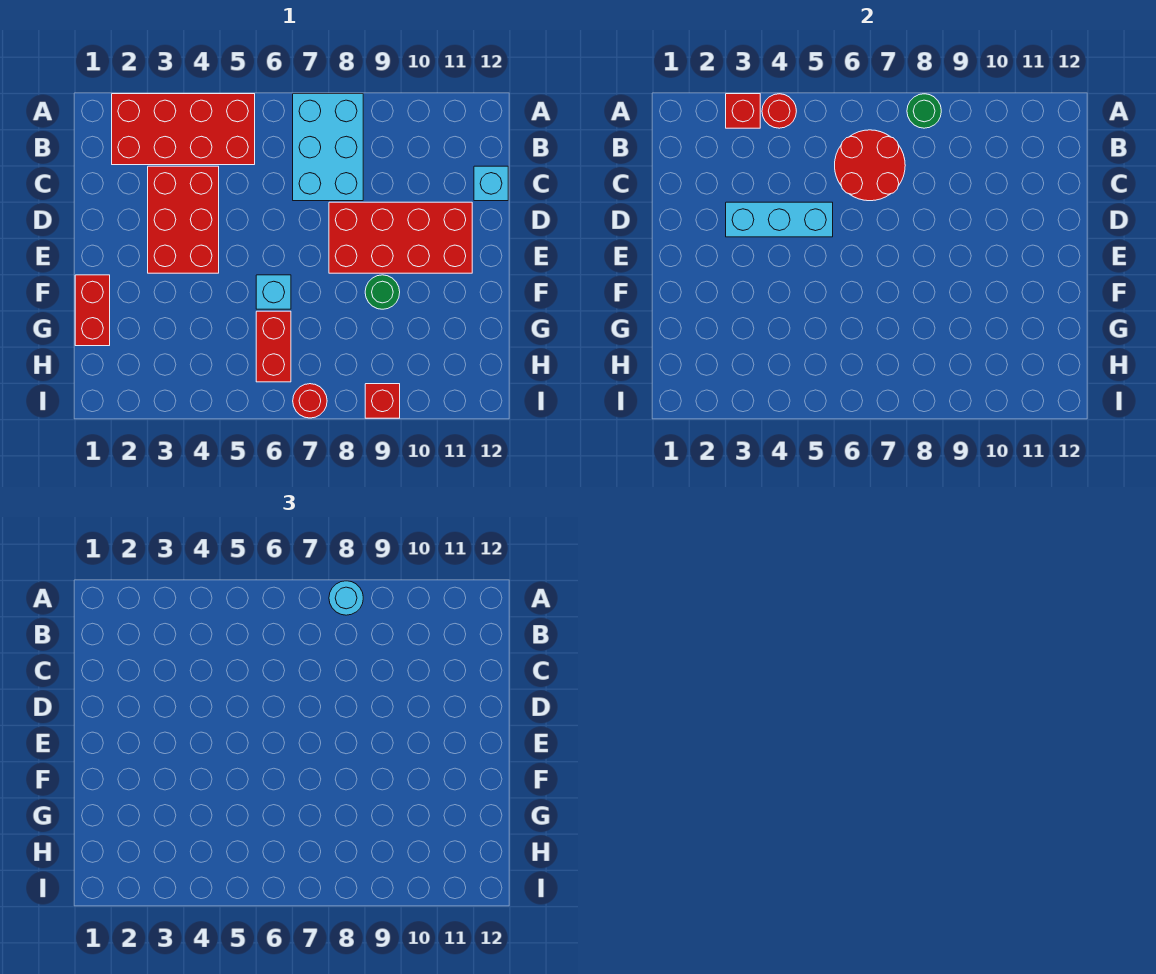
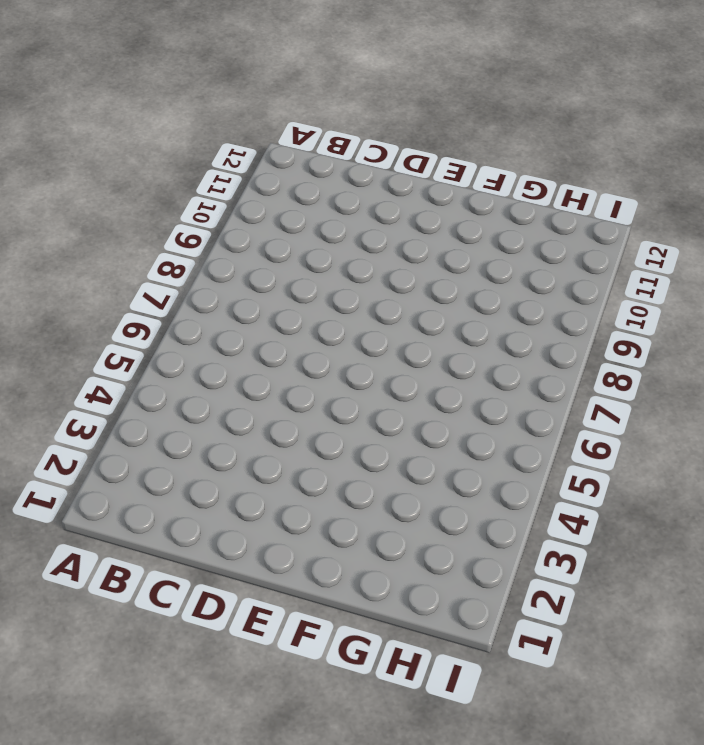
none -> red 2x4 brick [112,94,255,165]
none -> cyan 2x3 brick [293,94,363,201]
none -> red 2x3 brick [148,166,219,273]

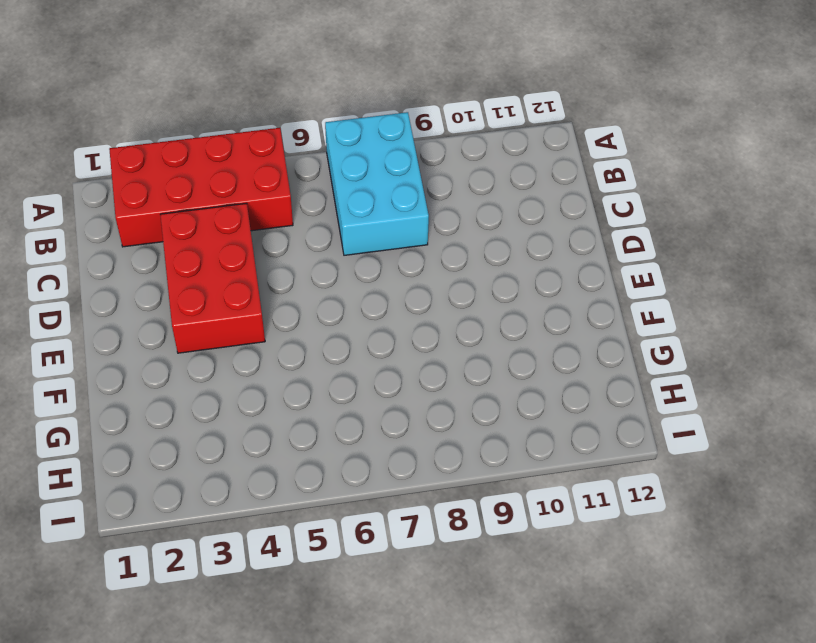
none -> cyan 1x1 brick [474,166,508,201]
none -> red 2x4 brick [329,202,472,273]
none -> red 1x2 brick [75,275,110,346]

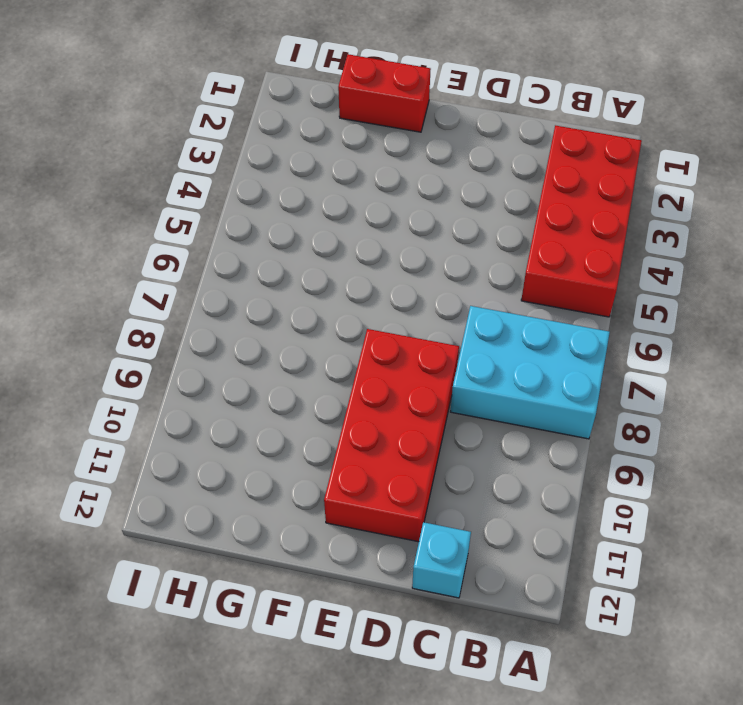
none -> red 2x3 brick [148,166,219,273]
none -> cyan 1x1 brick [256,275,291,309]
none -> green 1x1 round brick [365,275,400,309]

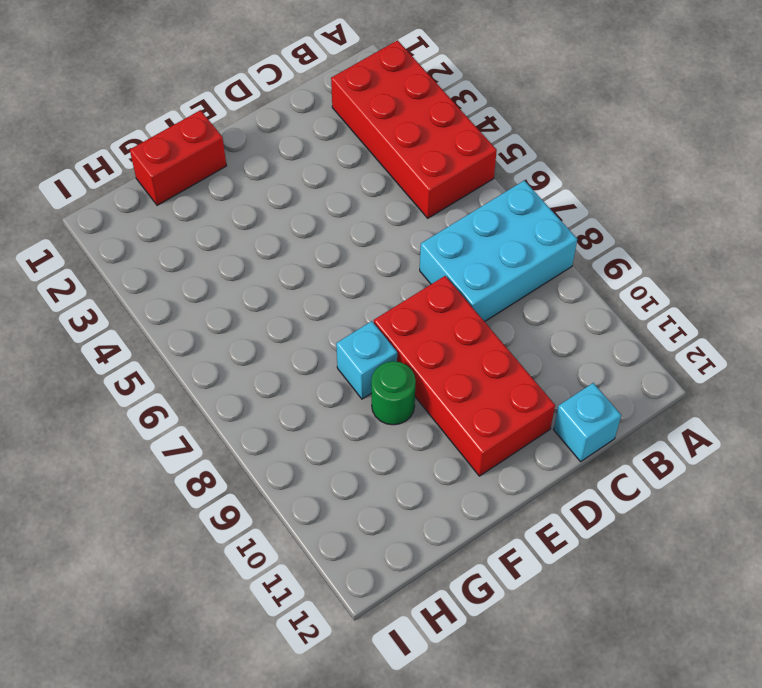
cyan 1x1 brick [336,321,397,399] -> cyan 1x1 brick moved to [256,275,291,309]
none -> red 2x3 brick [148,166,219,273]
none -> red 1x2 brick [256,311,291,382]
none -> red 1x1 round brick [293,384,327,418]

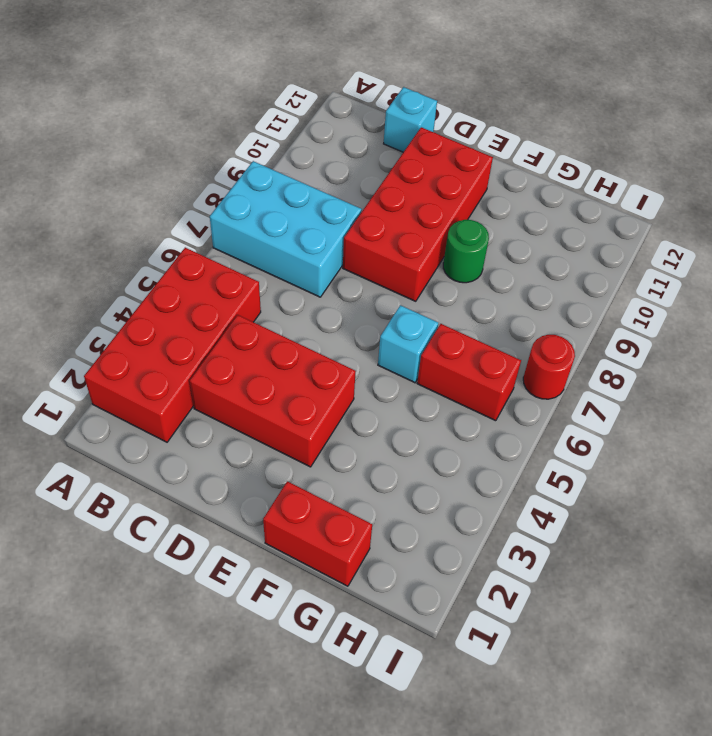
none -> red 1x1 brick [365,384,400,418]
none -> red 1x1 brick [726,94,760,128]
none -> red 1x1 round brick [762,94,796,128]

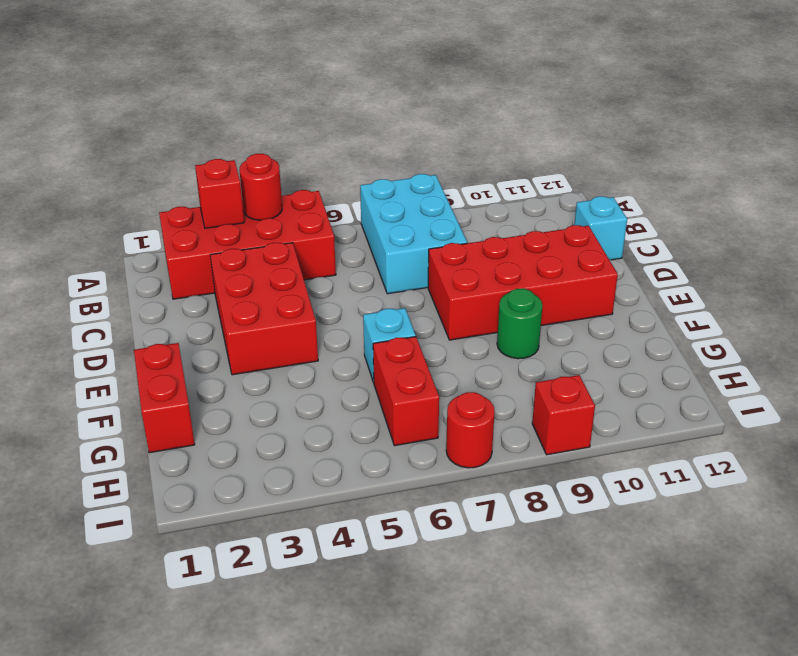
none -> green 1x1 round brick [907,94,941,128]
none -> red 2x2 round brick [835,130,905,201]
none -> cyan 1x3 brick [726,202,833,237]

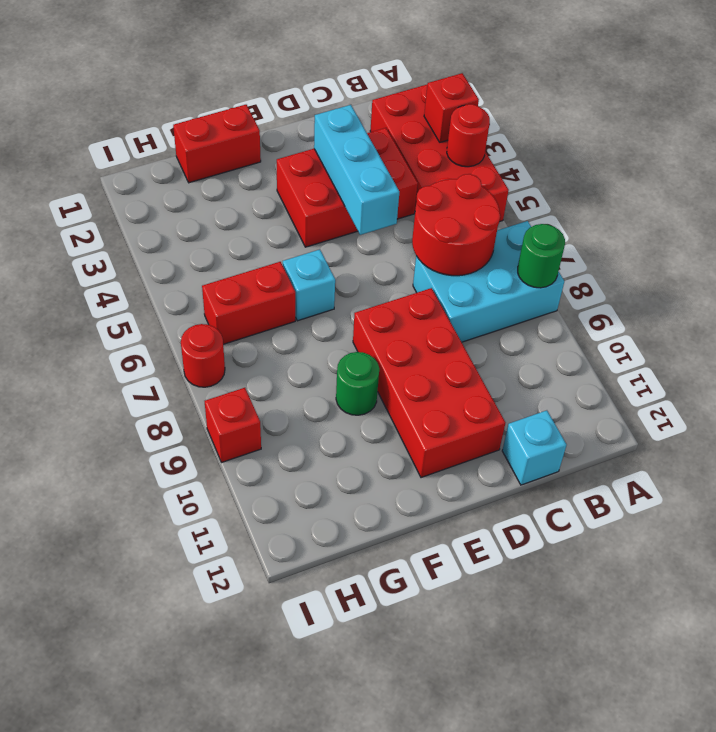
none -> cyan 1x1 round brick [329,581,363,615]

